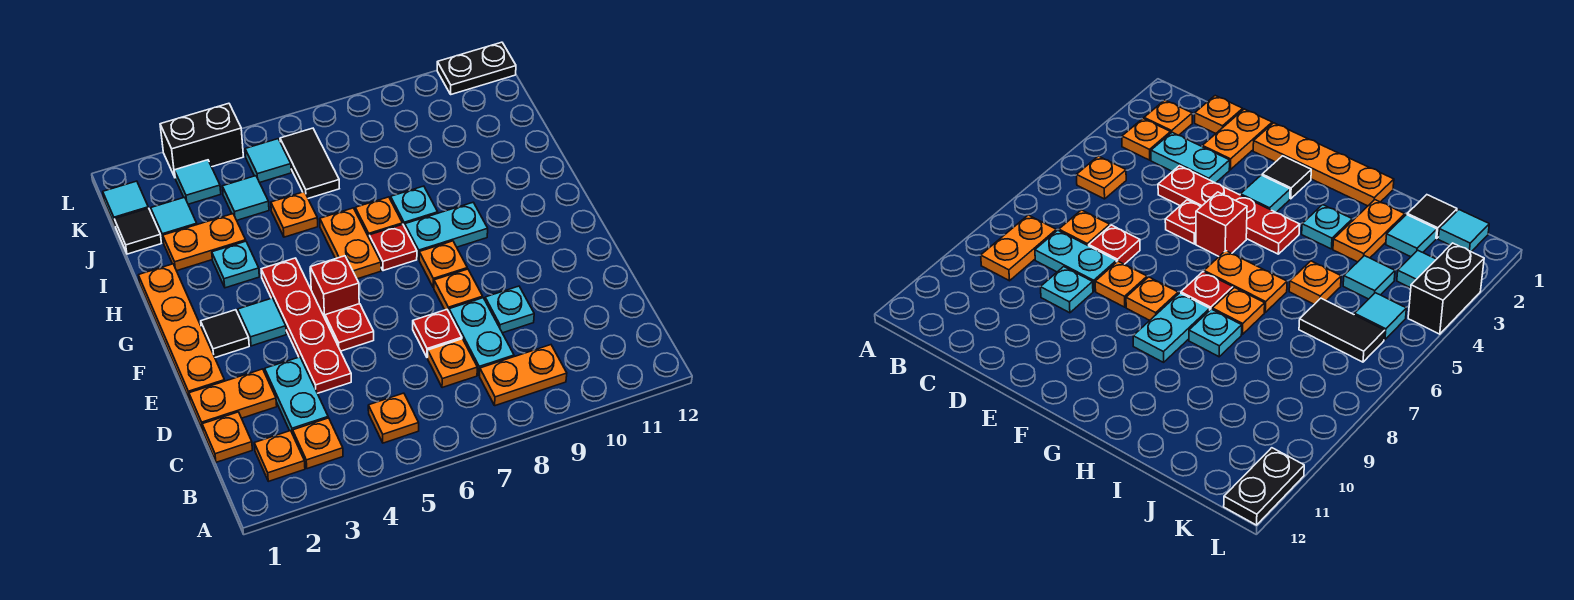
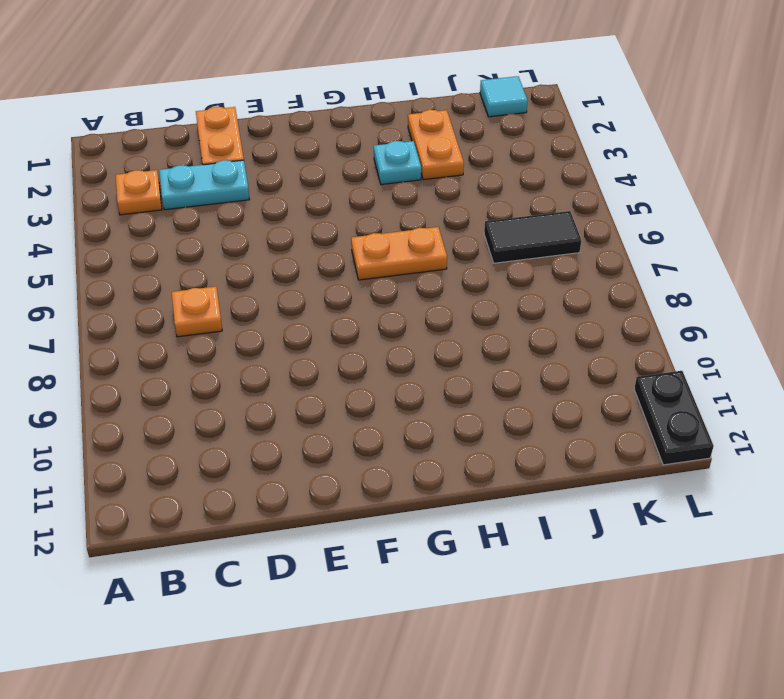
none -> orange 1x1 plate [254,431,305,481]
none -> orange 1x1 plate [368,393,419,443]
none -> orange 1x2 plate [480,345,567,406]
none -> orange 1x1 plate [202,412,252,462]

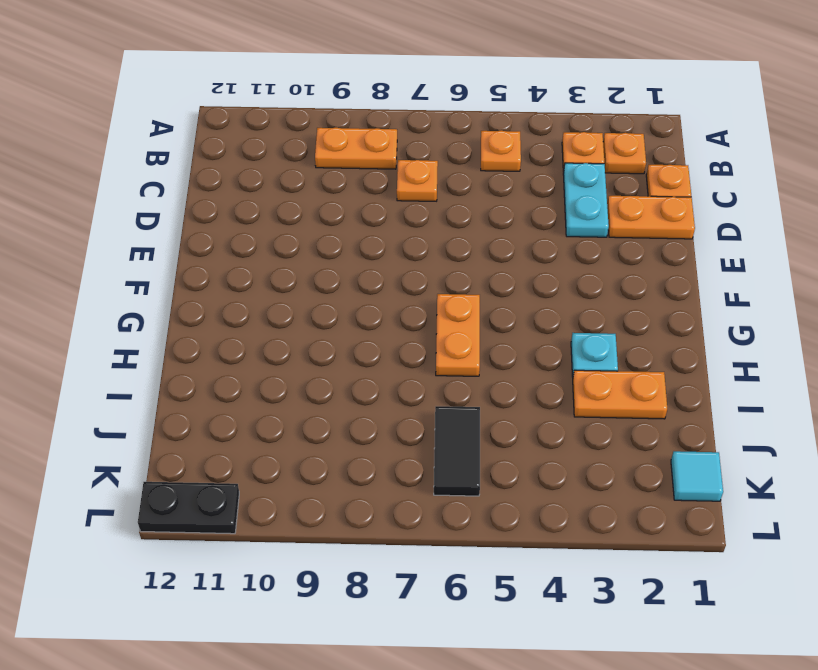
none -> cyan 1x2 plate [449,298,514,375]
none -> red 1x4 plate [261,258,351,393]
none -> red 1x1 plate [413,310,462,357]
none -> cyan 1x1 plate [485,286,534,333]

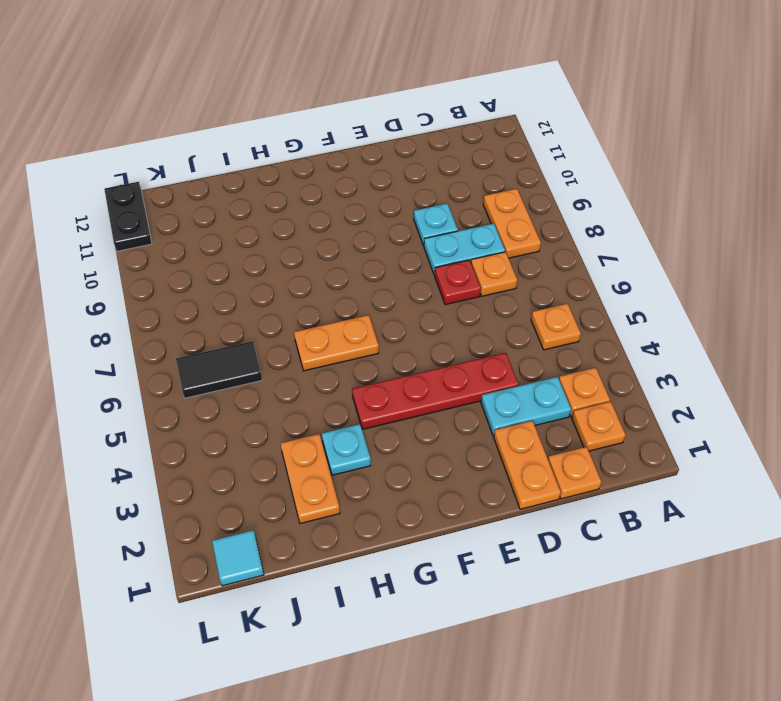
none -> orange 1x4 plate [138,264,225,400]
none -> red 1x1 plate [325,304,374,351]
none -> orange 1x1 plate [434,269,483,311]
none -> black 1x1 tile [201,310,249,357]

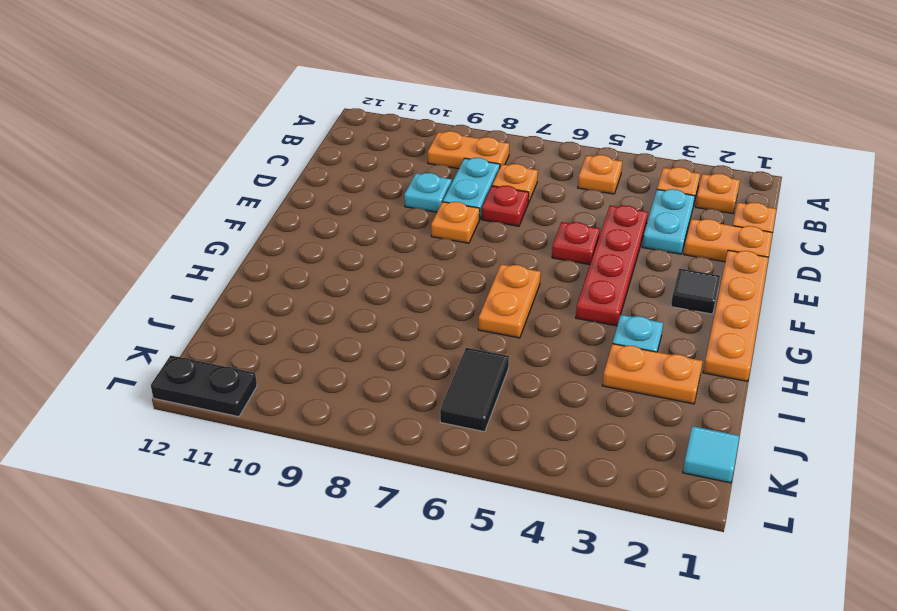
none -> cyan 1x1 tile [238,298,286,346]
none -> red 1x1 brick [310,256,359,317]
none -> orange 1x1 plate [419,241,467,287]
none -> red 1x1 plate [369,224,417,271]

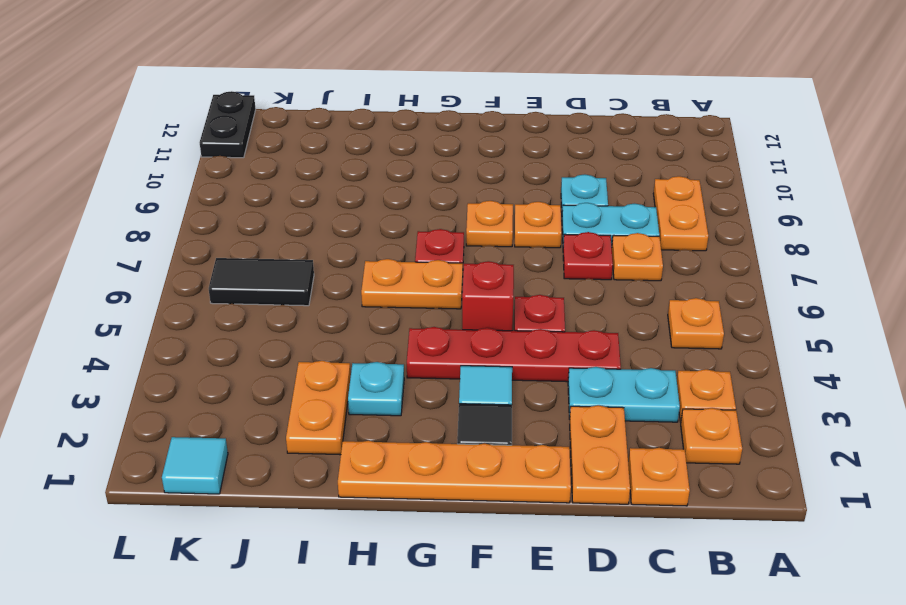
none -> cyan 1x2 plate [405,203,488,259]
none -> orange 1x1 plate [355,197,402,237]
none -> cyan 1x1 plate [391,186,438,227]
none -> orange 1x1 plate [271,192,318,237]

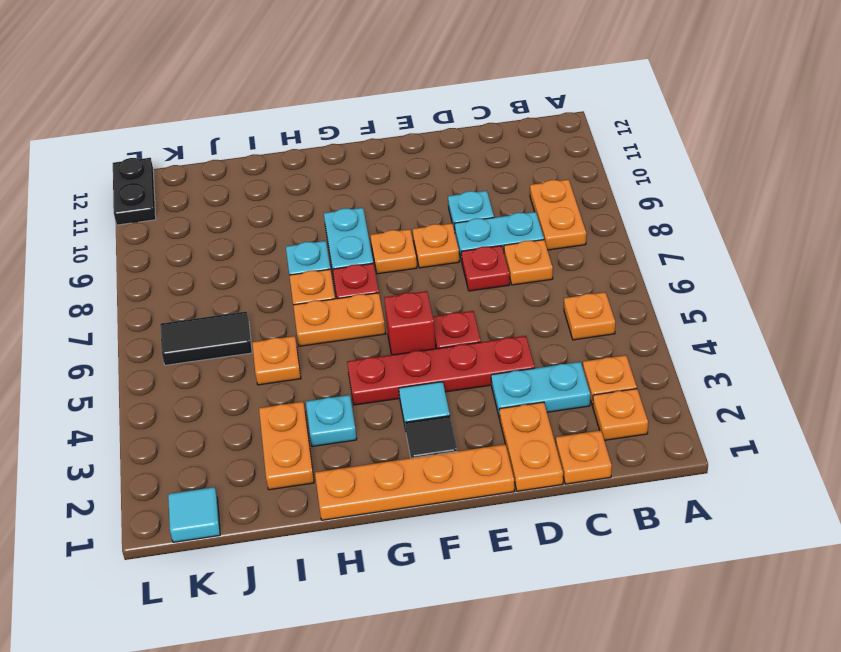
none -> black 1x1 tile [115,208,161,254]
none -> cyan 1x1 tile [151,197,197,243]
none -> cyan 1x1 tile [222,176,269,220]
none -> cyan 1x1 tile [174,160,221,204]

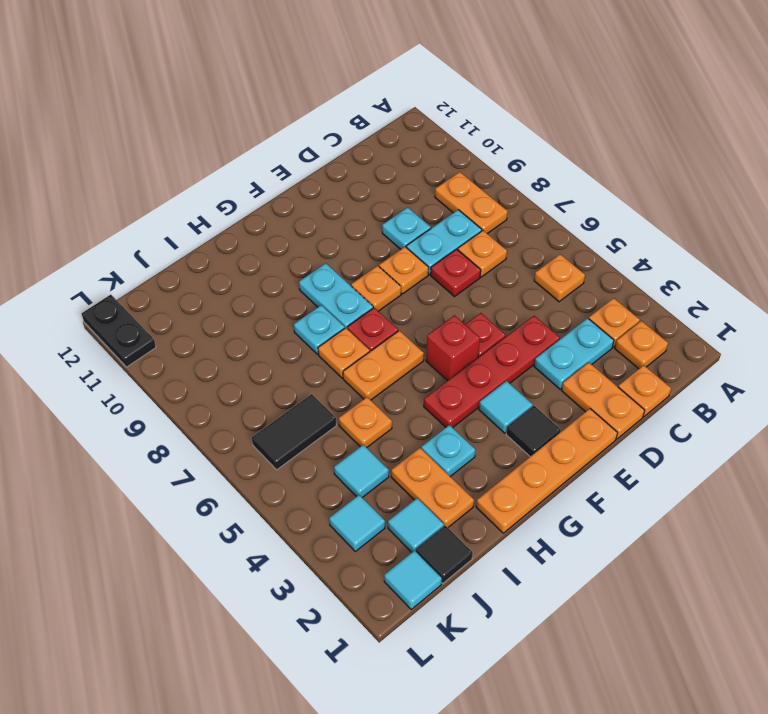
none -> cyan 1x1 tile [245,139,291,183]
none -> black 1x2 brick [160,103,243,177]

